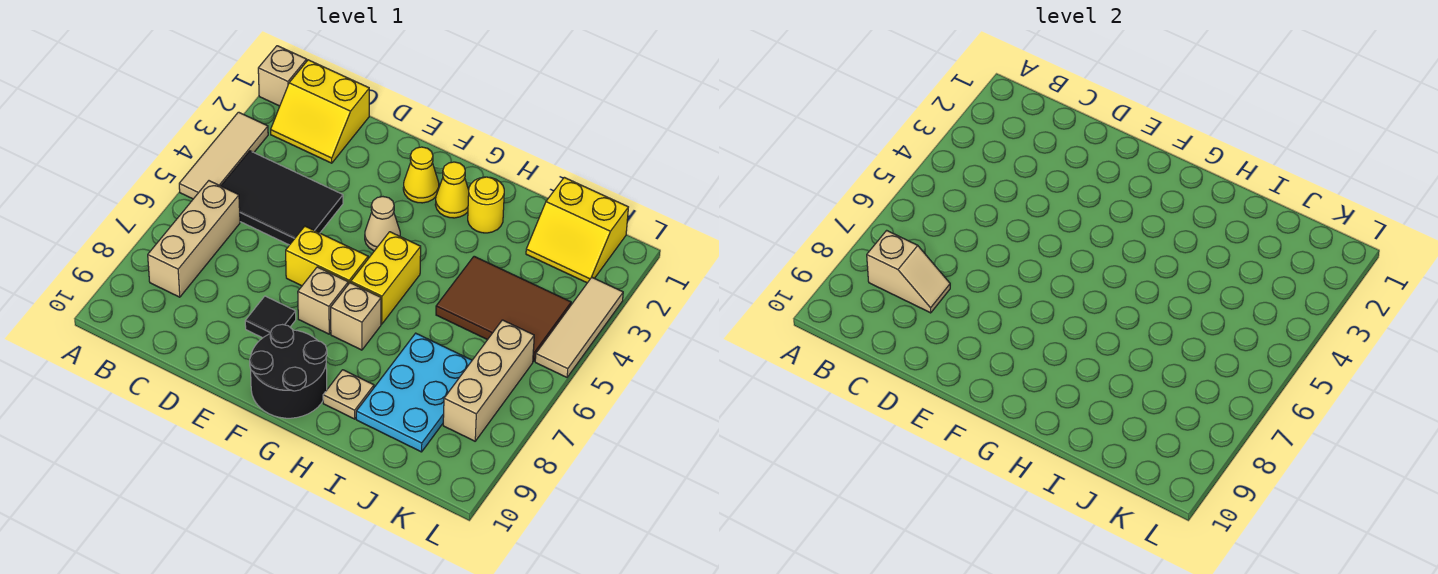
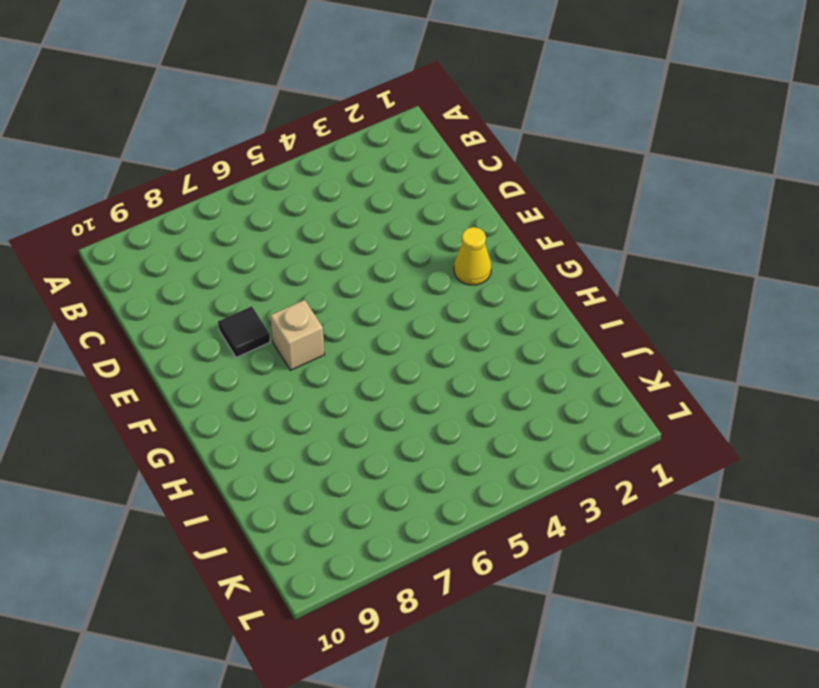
none -> tan 1x1 brick [258,46,307,106]
none -> tan 1x3 tile [179,112,268,199]
none -> yellow 2x2 slope [271,60,369,163]

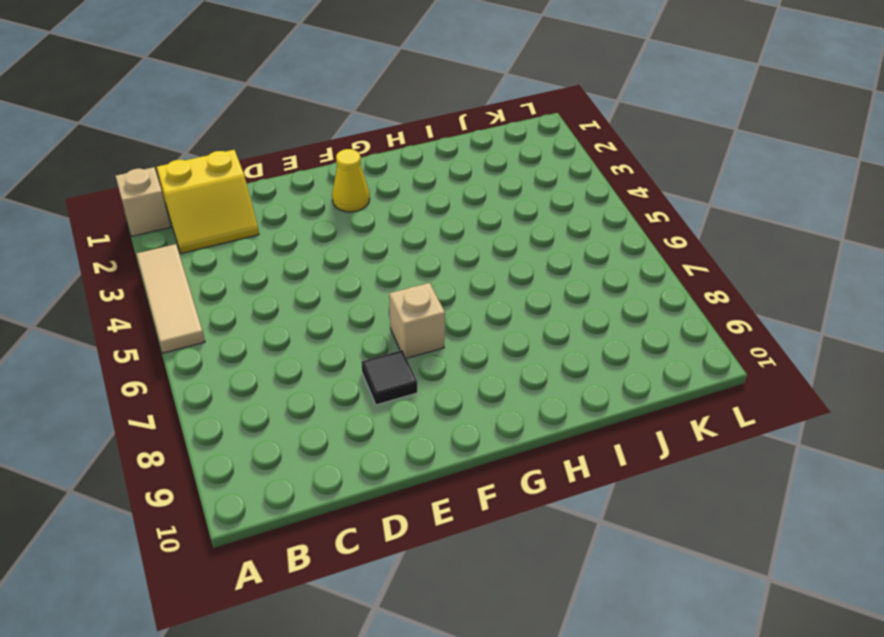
none -> black 2x3 tile [221,151,343,245]
none -> tan 1x3 brick [148,181,240,297]
none -> yellow 1x2 brick [286,226,368,286]

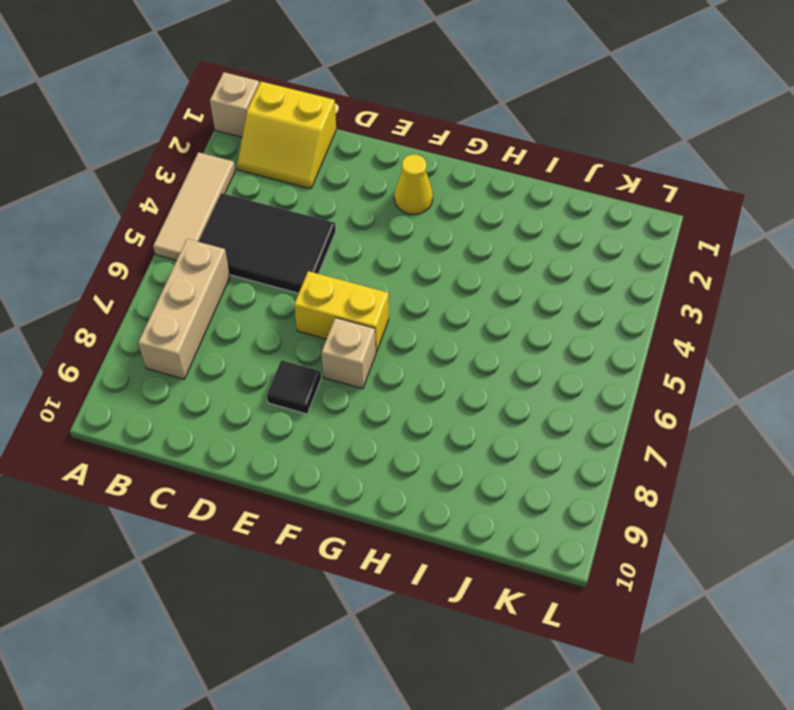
none -> tan 1x1 cone [365,197,400,251]
none -> black 2x2 round brick [250,325,327,418]
none -> yellow 1x1 cone [435,162,469,218]

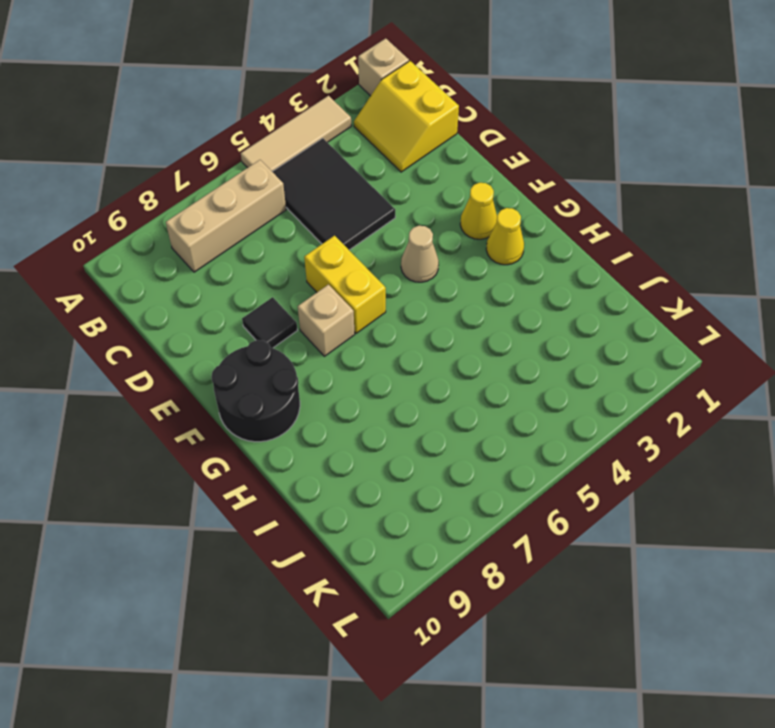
none -> yellow 1x2 brick [351,232,421,324]
none -> tan 1x1 brick [331,283,381,350]
none -> yellow 1x1 round brick [468,177,504,233]

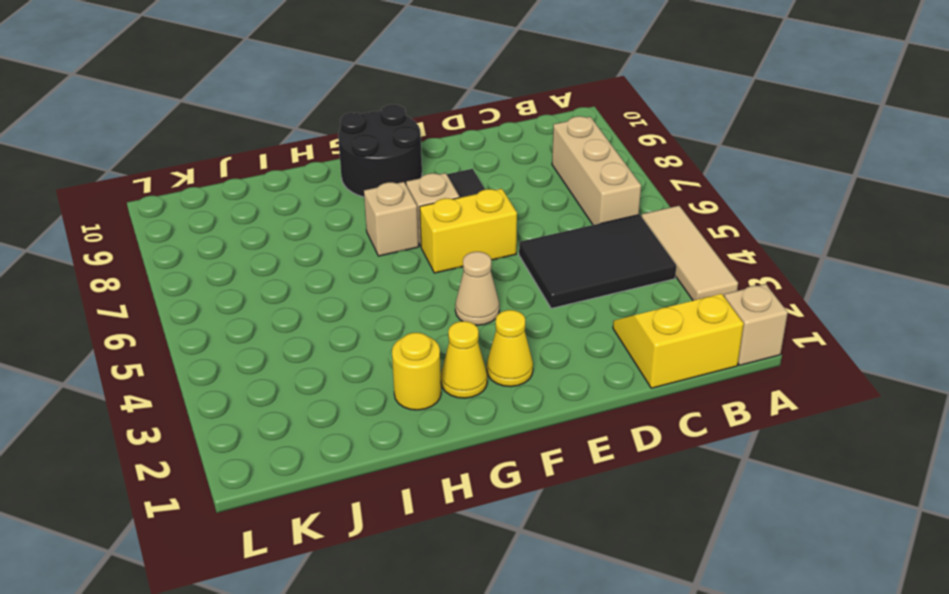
none -> yellow 1x2 brick [351,232,421,324]
none -> tan 1x1 plate [323,370,374,419]
none -> brown 2x3 tile [436,256,571,362]

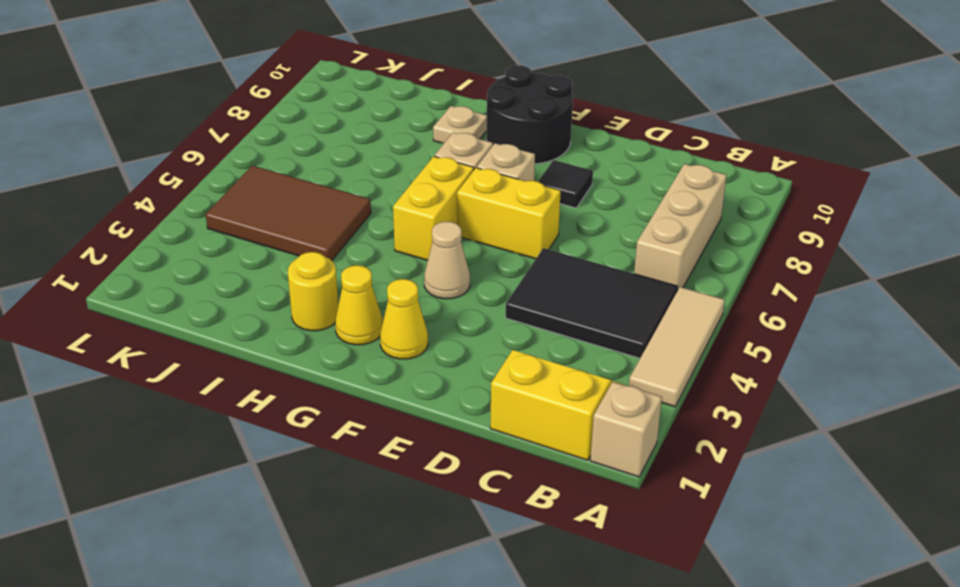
none -> cyan 2x3 plate [356,333,472,452]
none -> yellow 2x2 slope [526,177,628,283]
none -> tan 1x3 brick [443,320,534,441]

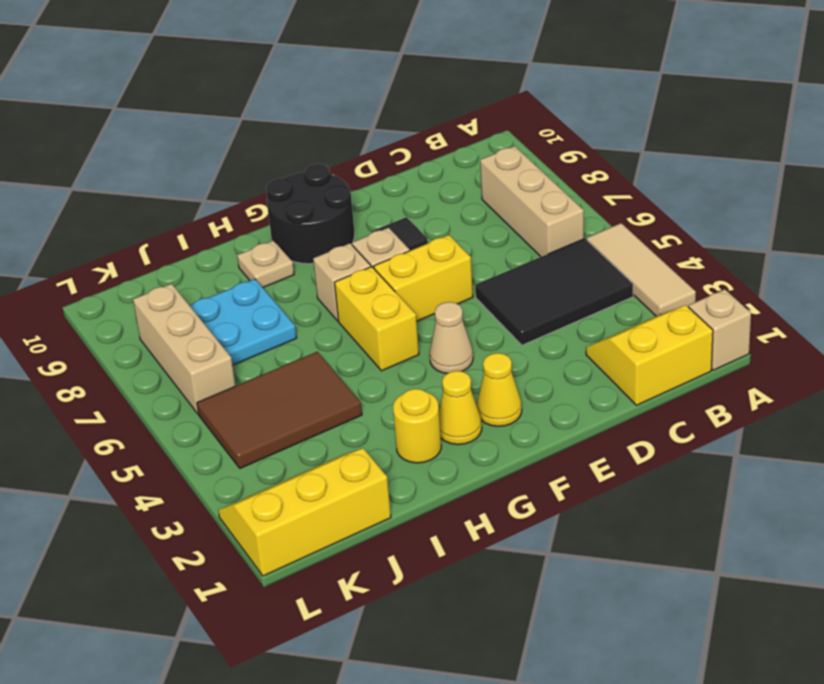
cyan 2x2 plate [189,279,297,365] -> cyan 2x3 plate [356,333,472,452]
yellow 2x3 slope [218,448,391,576] -> yellow 2x2 slope [526,177,628,283]
none -> tan 1x3 tile [535,277,623,377]
none -> tan 1x2 slope [867,230,950,313]

